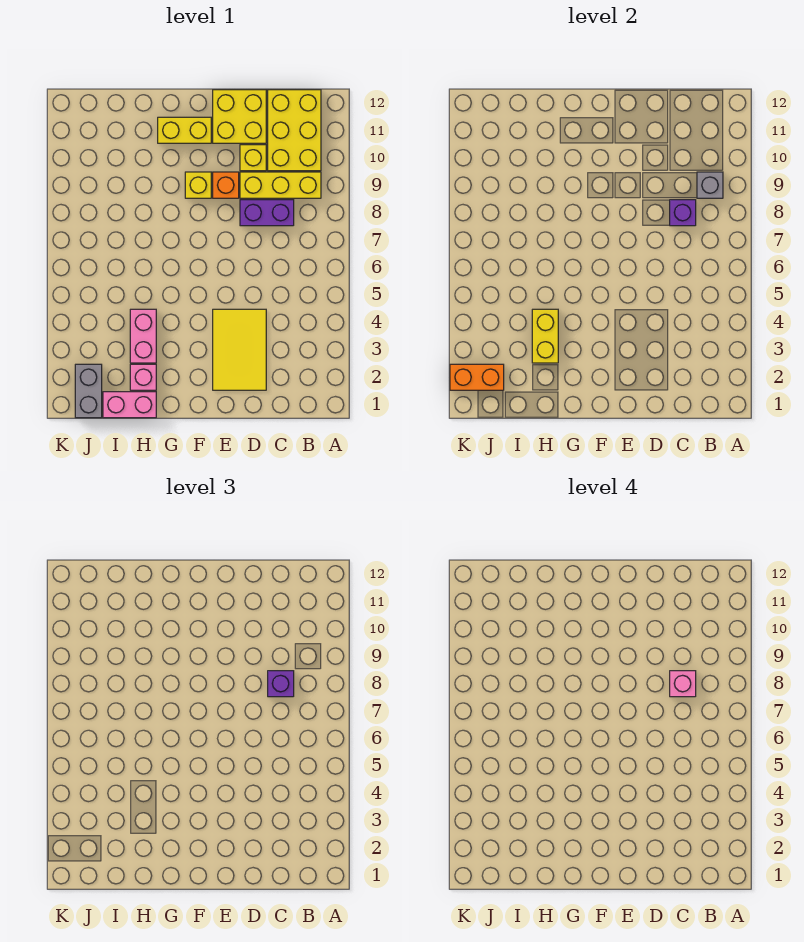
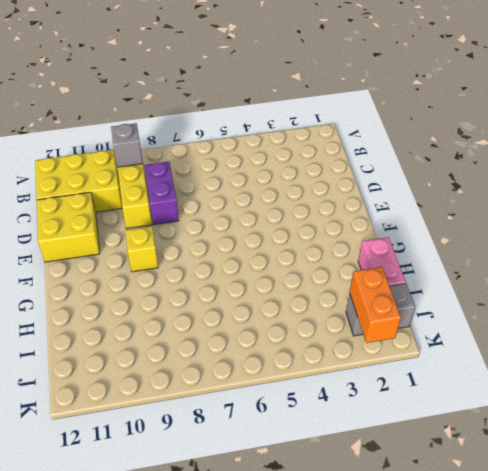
none -> yellow 2x3 tile [213,309,266,390]
none -> yellow 1x1 brick [240,145,266,171]
none -> orange 1x1 brick [213,172,239,198]

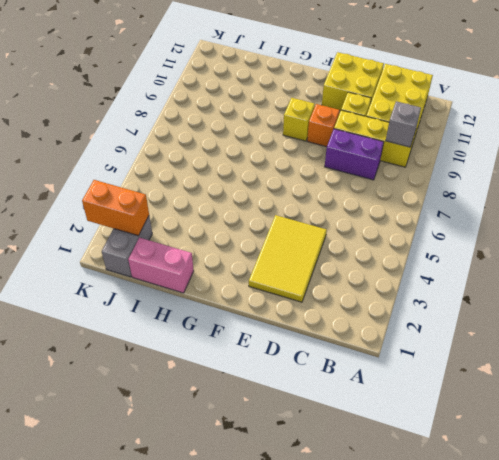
none -> yellow 1x2 brick [158,117,211,143]
none -> pink 1x1 brick [130,364,156,390]
none -> pink 1x2 brick [130,309,156,363]

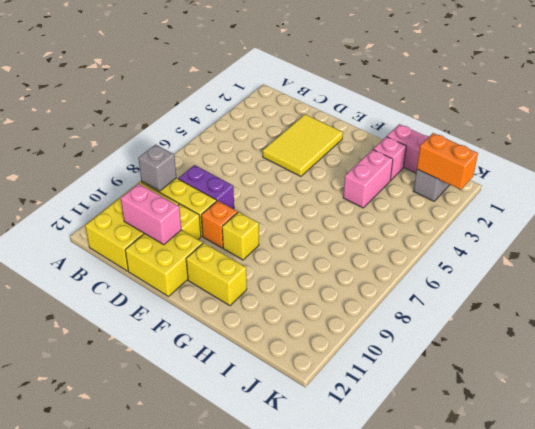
pink 1x2 brick [121,184,181,245] -> none
none -> purple 1x1 brick [670,200,696,226]
none -> yellow 1x2 brick [532,309,558,363]
none -> purple 1x1 brick [268,671,294,697]

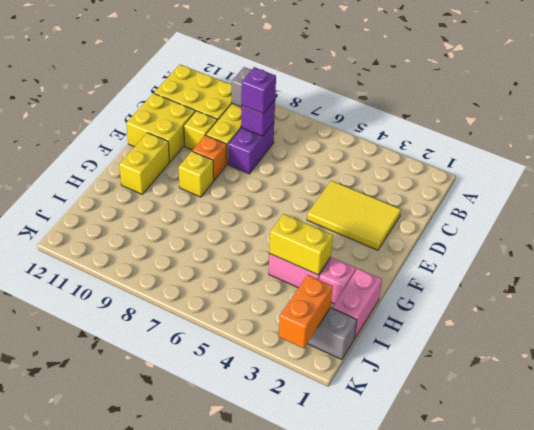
none -> pink 1x1 brick [670,671,696,697]

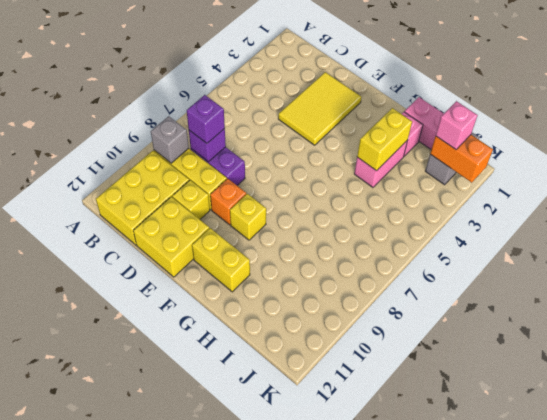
pink 1x1 brick [436,101,478,149] -> pink 1x1 brick moved to [670,671,696,697]

